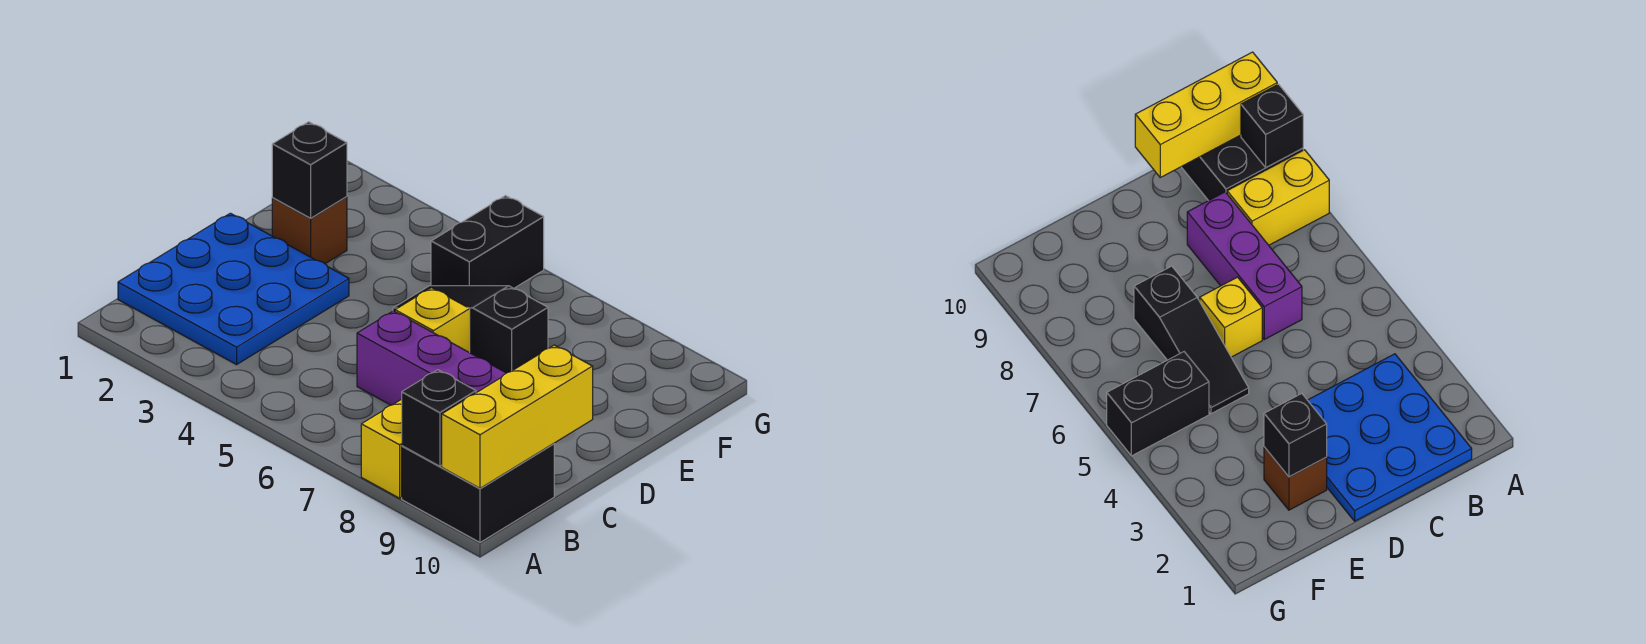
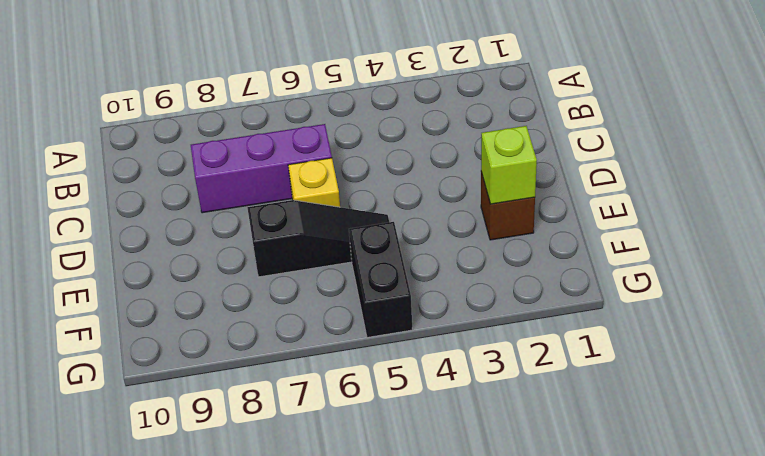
lime 1x1 brick [481,126,537,204] -> black 1x1 brick [272,122,347,218]
none -> yellow 1x2 brick [361,399,402,498]
none -> black 2x2 brick [402,444,554,542]

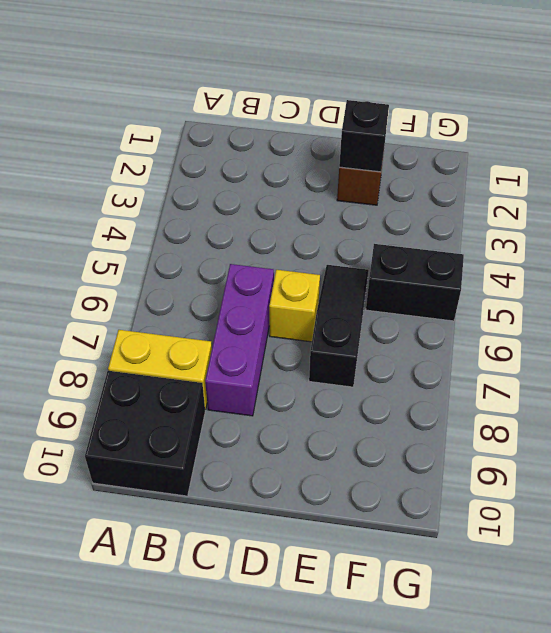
none -> blue 3x3 plate [118,213,349,365]
none -> black 1x1 brick [402,370,476,466]

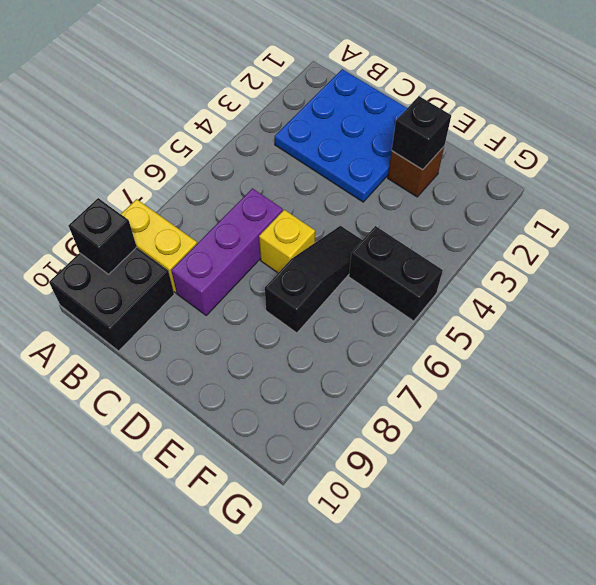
none -> yellow 1x3 brick [442,345,593,488]

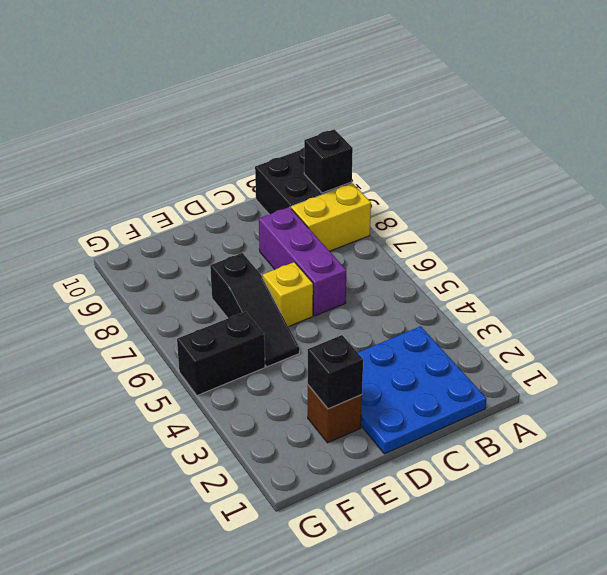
none -> yellow 1x3 brick [442,345,593,488]

